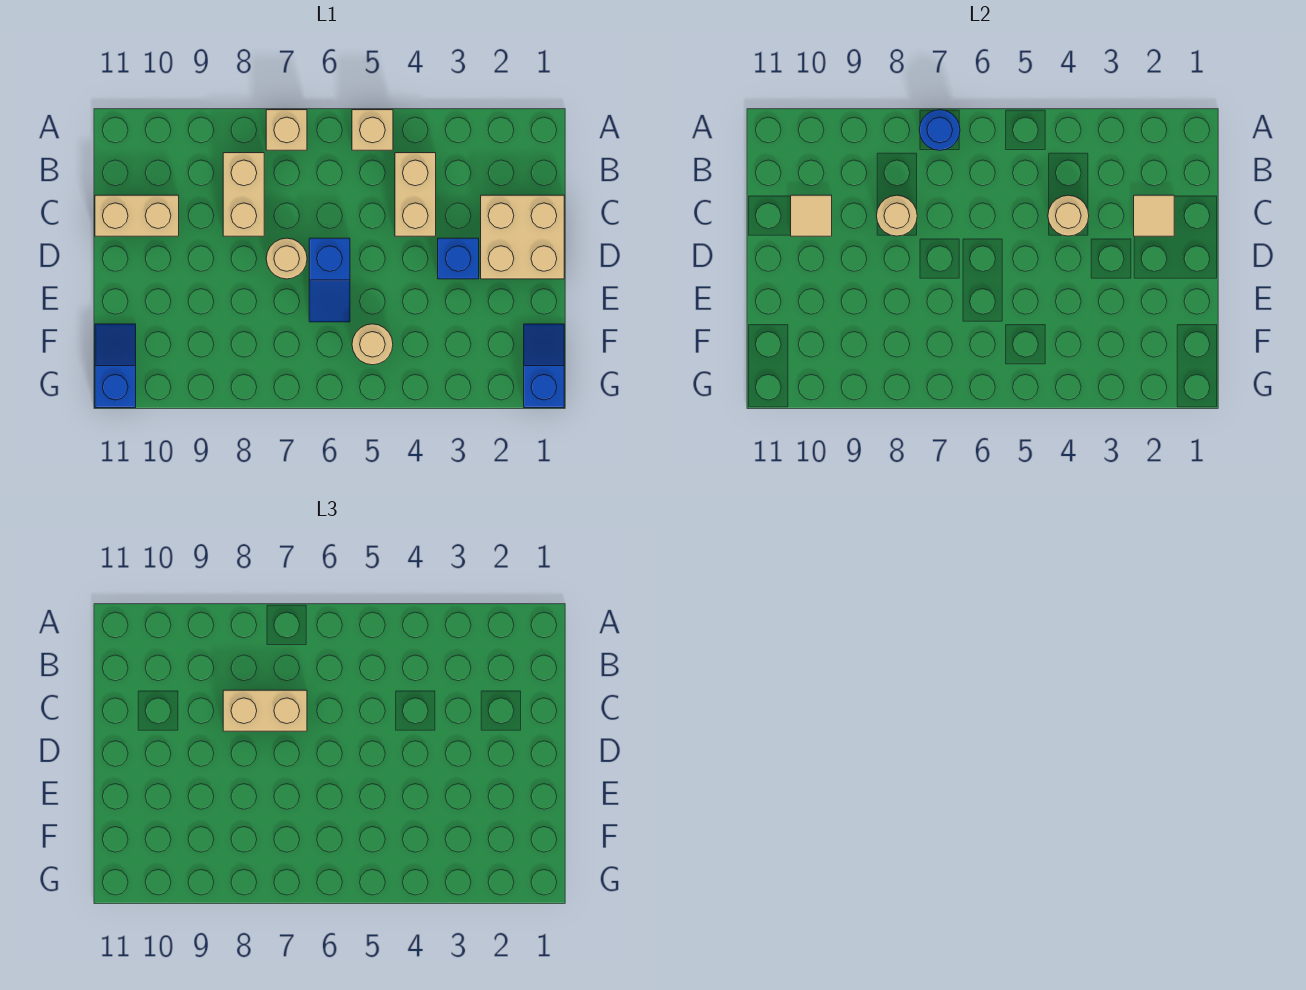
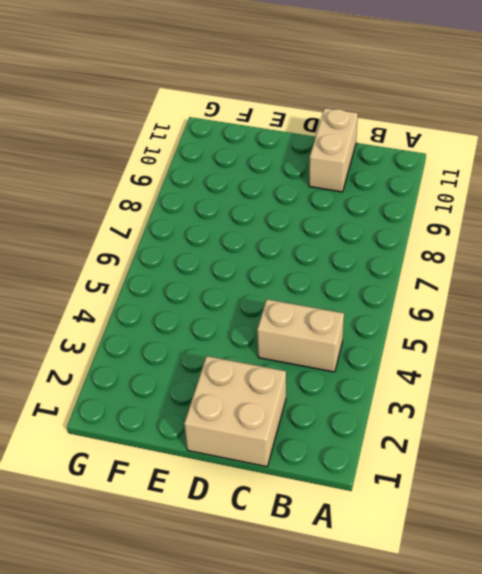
none -> tan 1x1 brick [352,110,393,150]
none -> tan 1x1 brick [266,110,307,150]
none -> tan 1x2 brick [223,153,264,236]

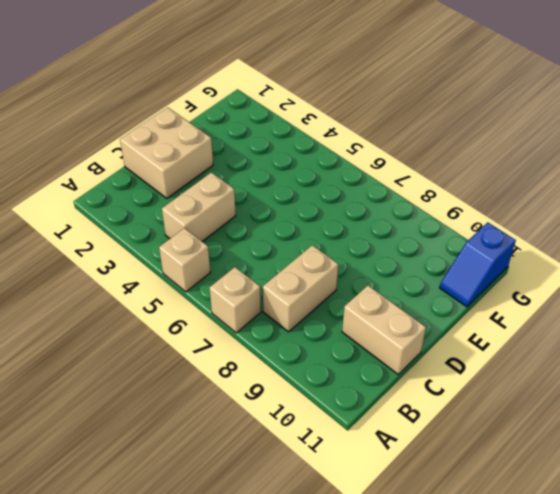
none -> blue 1x1 brick [438,238,479,279]
none -> blue 1x2 slope [309,238,350,322]
none -> tan 1x1 round brick [266,238,307,279]

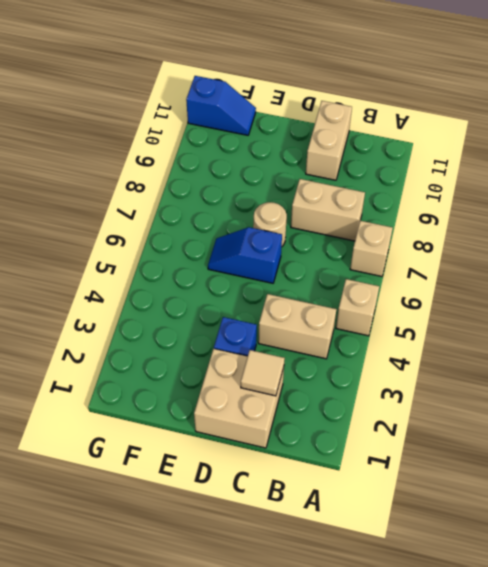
none -> blue 1x2 slope [524,324,564,408]
none -> tan 1x1 round brick [352,324,393,365]
none -> blue 1x1 round brick [919,110,960,150]

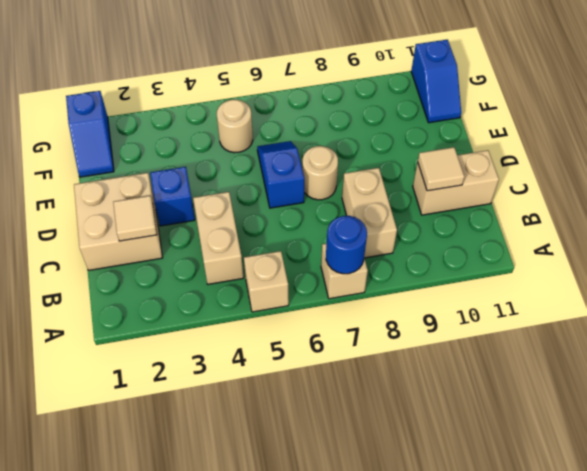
none -> tan 1x1 round brick [1048,195,1089,236]
none -> tan 1x1 round brick [877,195,917,236]
none -> tan 1x2 brick [223,690,307,731]

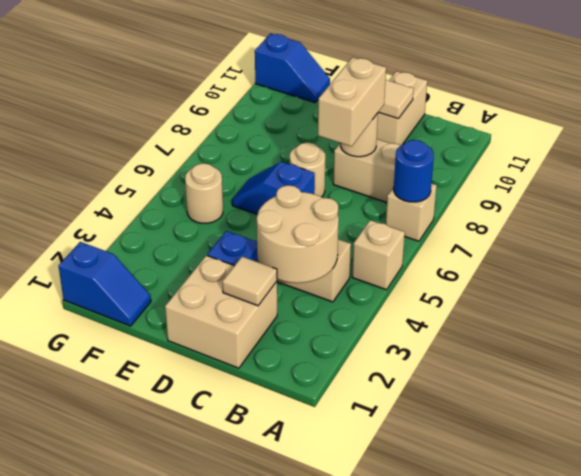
tan 2x2 round brick [257,185,339,283] -> tan 1x1 round brick [1048,195,1089,236]

